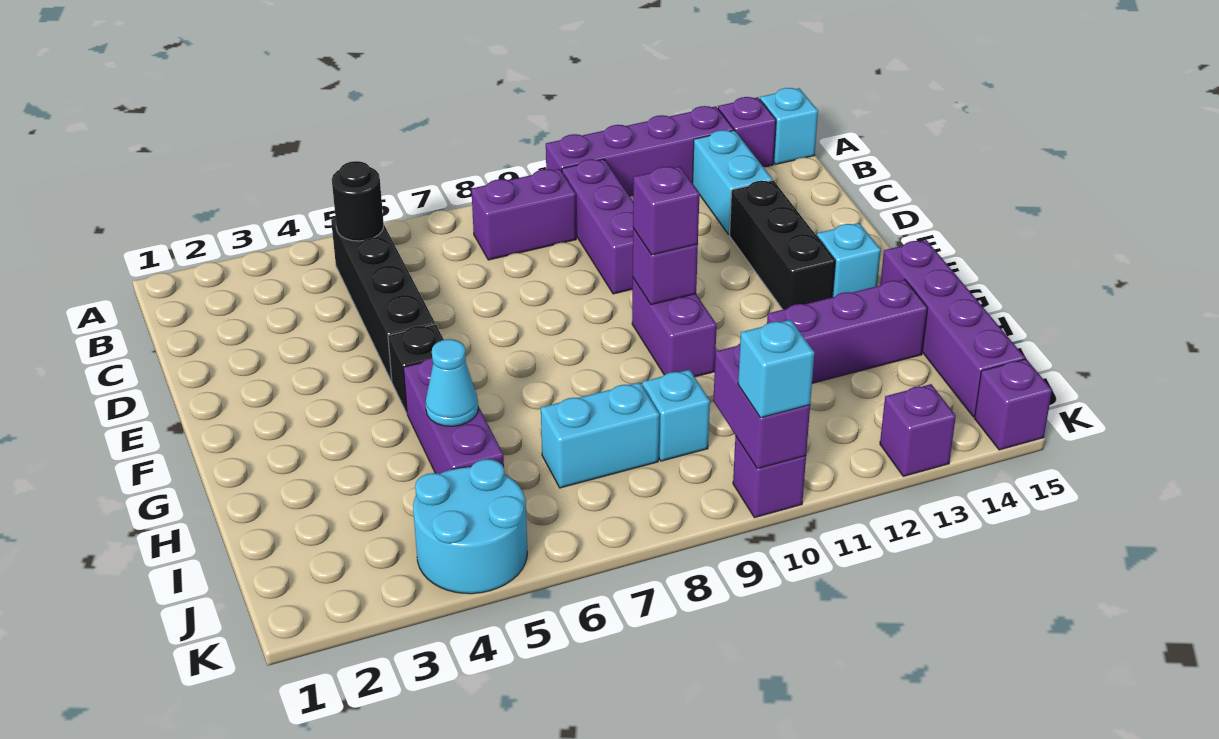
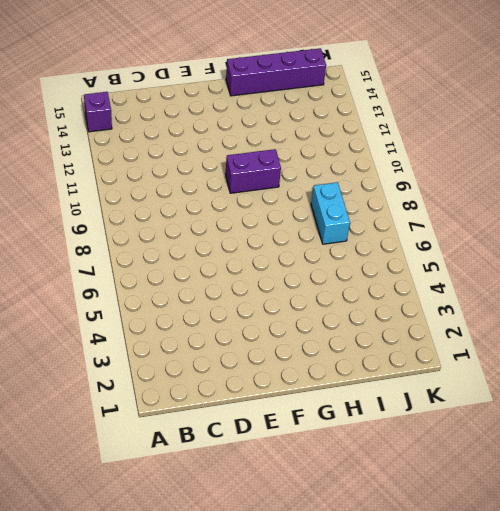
none -> purple 1x4 brick [546,106,734,197]
none -> cyan 1x1 brick [760,88,818,165]
none -> black 1x4 brick [331,218,435,381]

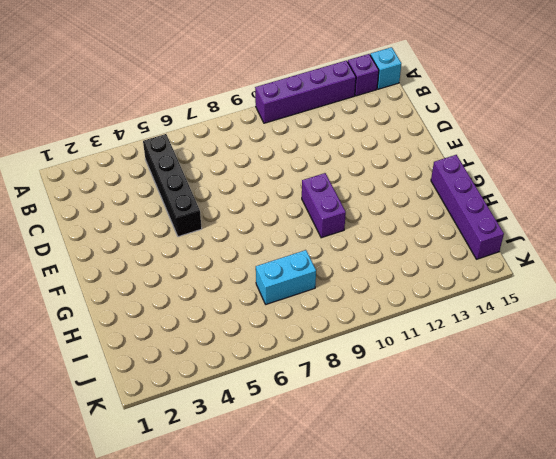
none -> purple 1x2 brick [471,169,576,260]
none -> purple 1x3 brick [562,159,633,294]
none -> cyan 1x2 brick [692,130,772,235]

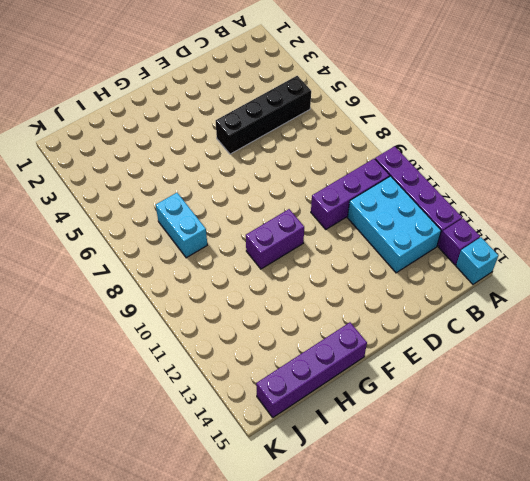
cyan 2x3 brick [347,176,441,273] -> cyan 1x2 brick [692,130,772,235]
none -> purple 1x2 brick [471,169,576,260]
none -> black 1x3 brick [730,180,835,309]
none -> black 1x1 brick [388,324,444,413]

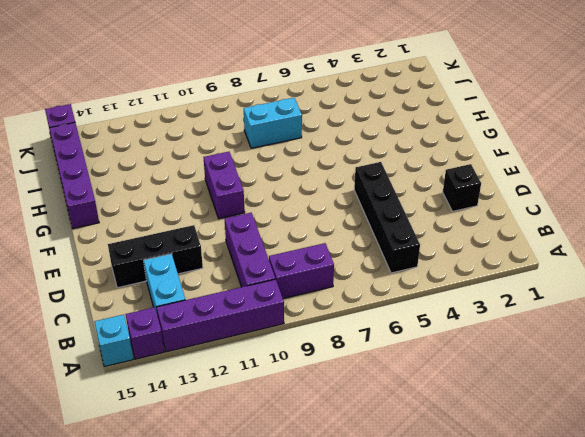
black 1x1 brick [443,164,481,211] -> black 1x1 brick moved to [388,324,444,413]
black 1x3 brick [108,225,203,288] -> black 1x3 brick turned to [730,180,835,309]
none -> cyan 1x1 brick [817,223,881,297]
none -> purple 1x3 brick [403,358,504,474]
none -> purple 1x3 brick [767,279,928,383]

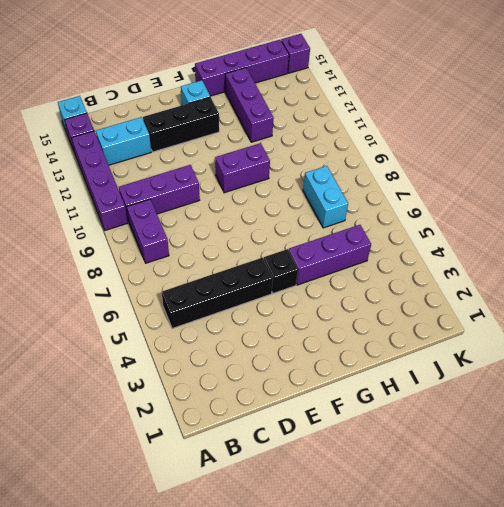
none -> cyan 1x1 brick [642,370,710,461]
none -> cyan 2x2 round brick [413,459,527,594]
none -> purple 1x1 brick [733,436,806,518]

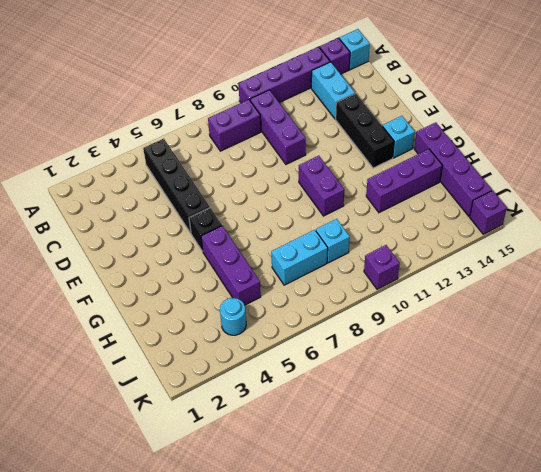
cyan 1x1 round brick [220,298,246,335] -> cyan 2x2 round brick [413,459,527,594]
none -> purple 1x1 brick [880,384,956,476]
none -> black 1x1 round brick [332,161,384,241]
none -> purple 1x1 brick [633,228,698,305]

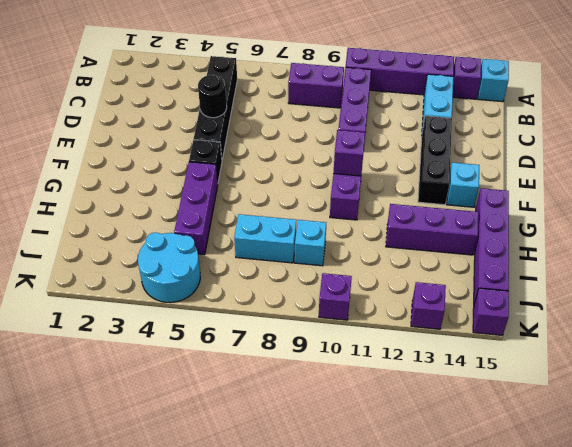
black 1x1 round brick [198,75,227,118] -> black 1x1 round brick moved to [332,161,384,241]
none -> cyan 1x1 cone [425,339,478,426]
none -> purple 1x2 brick [713,344,810,469]
none -> purple 1x1 brick [633,166,700,255]

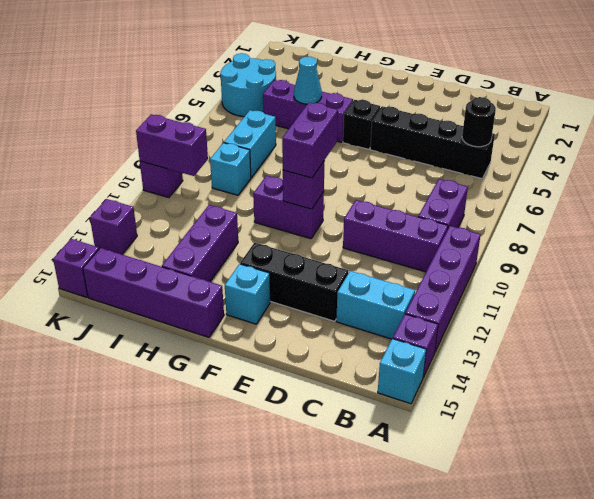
purple 1x2 brick [282,103,338,178] -> purple 1x1 brick [633,166,700,255]
none -> cyan 1x1 brick [738,320,814,418]

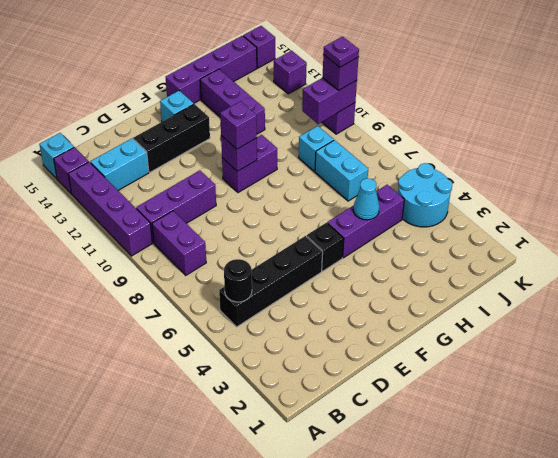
purple 1x1 brick [323,55,358,90] -> cyan 1x1 brick [738,320,814,418]
purple 1x1 plate [323,37,359,67] -> none

